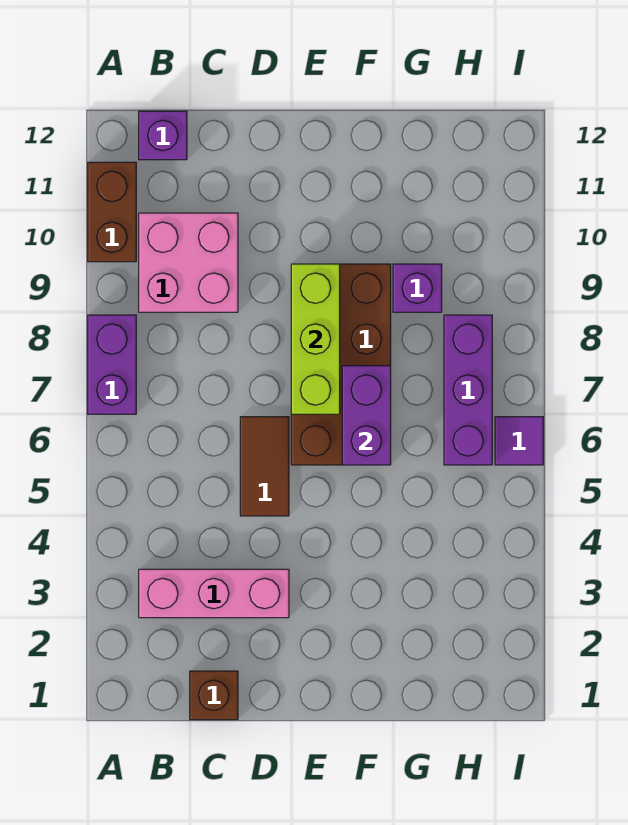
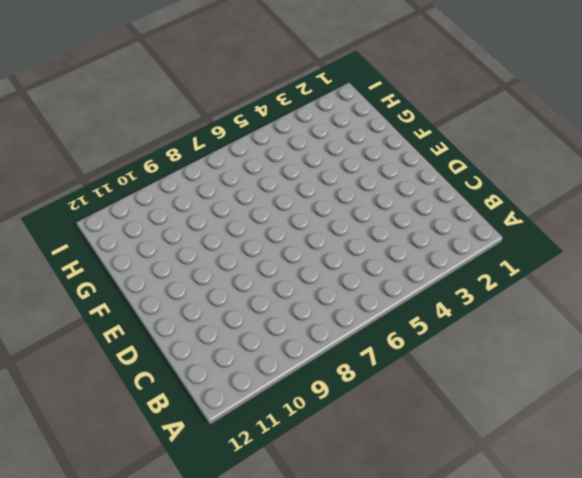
none -> purple 1x2 brick [88,315,136,414]
none -> brown 1x2 brick [88,162,136,262]
none -> pink 1x3 brick [139,569,289,618]

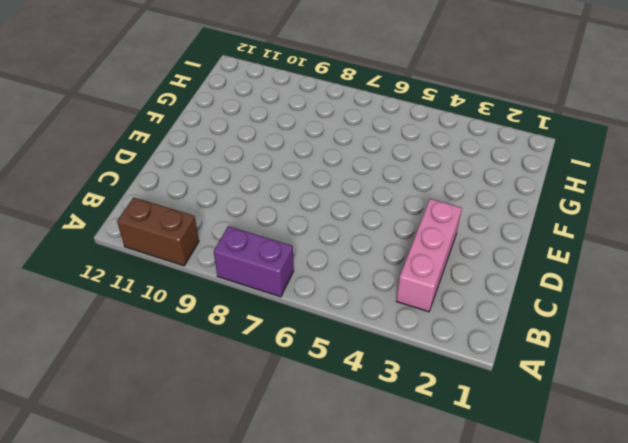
none -> pink 2x2 brick [139,213,238,312]
none -> purple 1x1 brick [139,111,187,160]
none -> brown 1x1 brick [190,671,238,720]

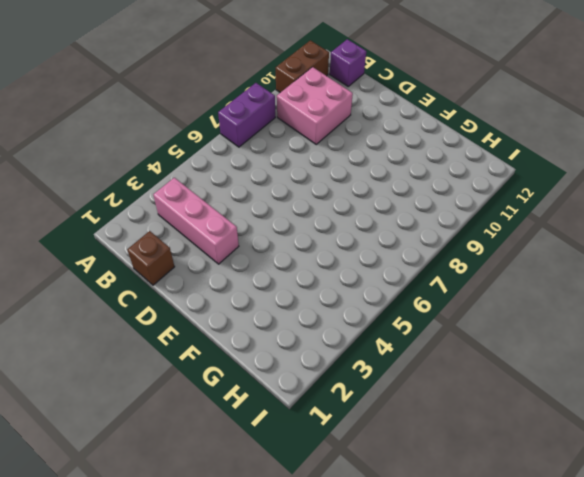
none -> brown 1x2 tile [240,417,289,516]
none -> brown 2x4 brick [291,264,391,465]
none -> purple 1x1 brick [393,264,442,312]

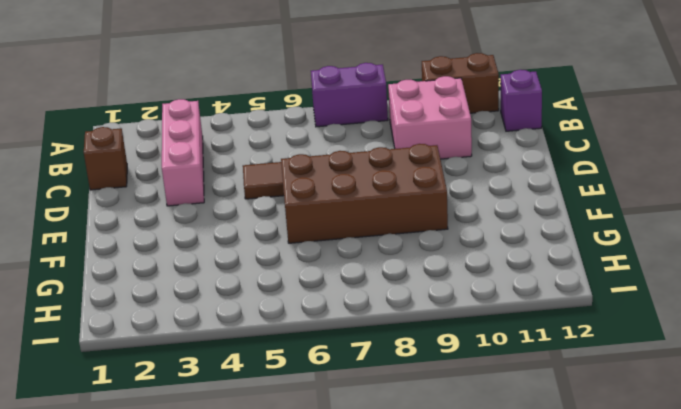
none -> purple 1x1 brick [393,264,442,312]
none -> purple 1x3 brick [444,315,492,465]
none -> purple 1x1 tile [495,417,543,465]

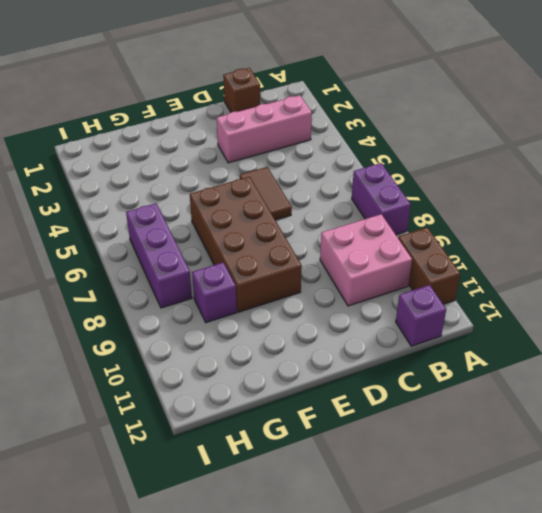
none -> purple 1x1 tile [495,417,543,465]
none -> lime 1x3 brick [291,264,340,414]
none -> purple 1x2 brick [342,366,391,465]

